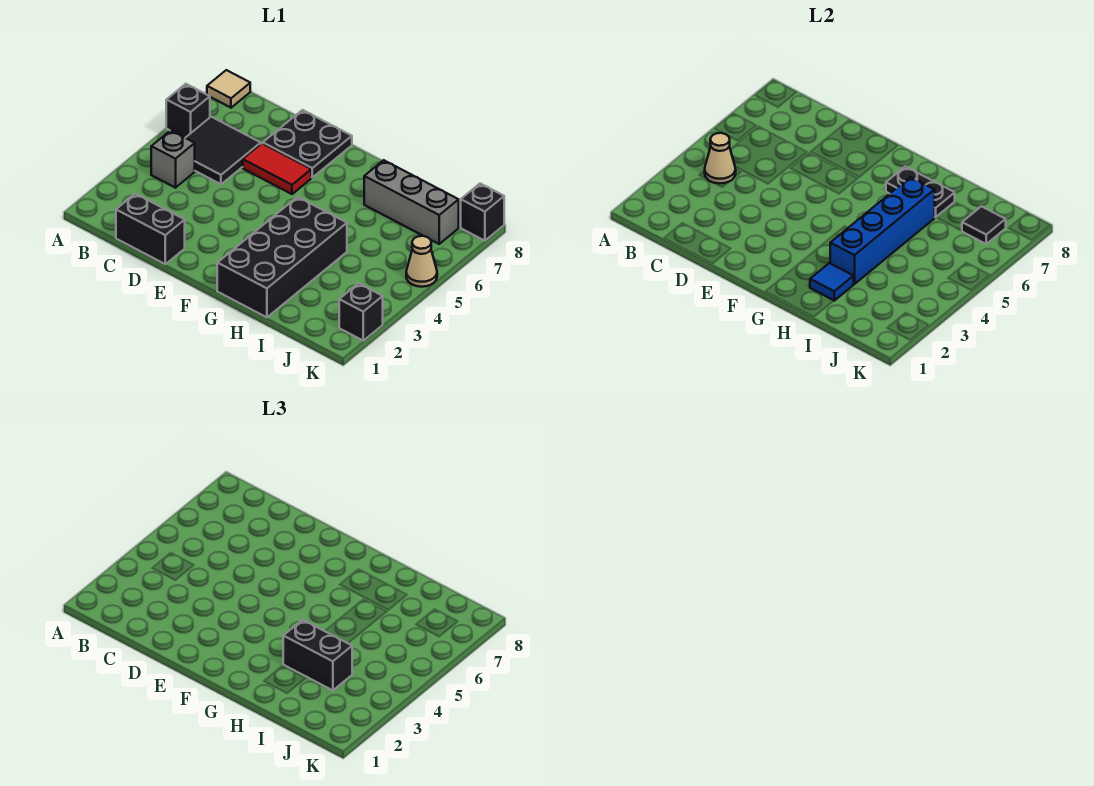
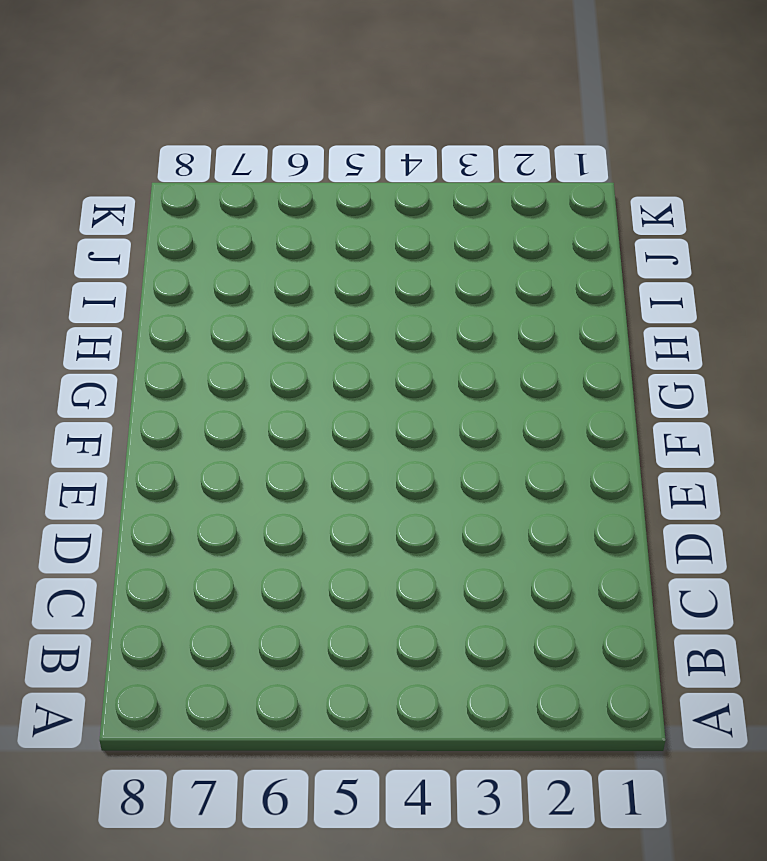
none -> black 1x1 brick [166,84,210,138]
none -> tan 1x1 tile [207,70,250,108]
none -> grey 1x1 brick [151,130,195,188]

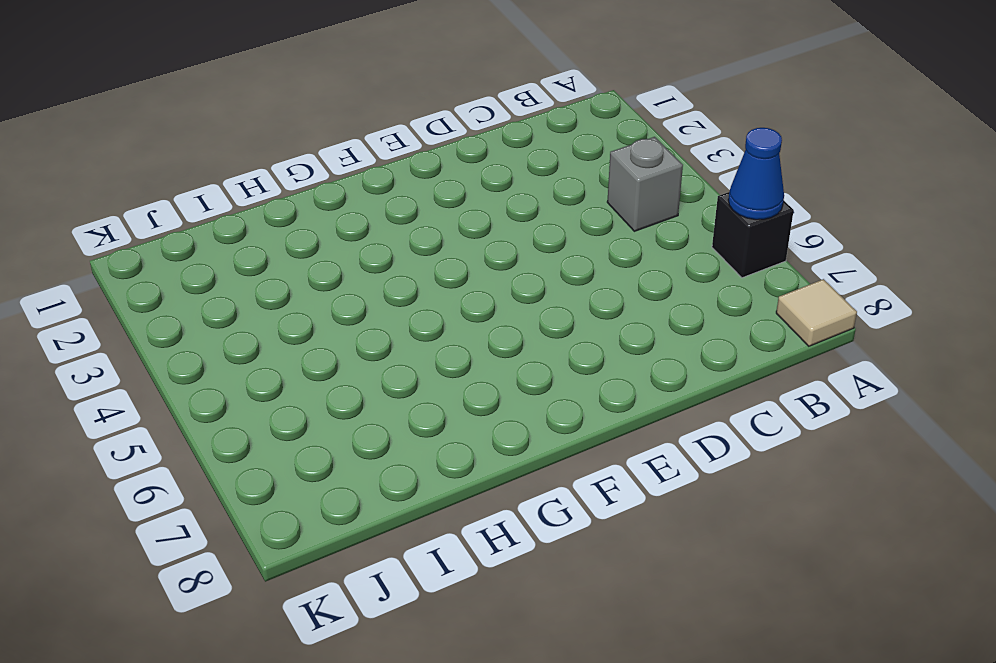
blue 1x1 cone [728,128,784,220] -> none
none -> black 2x2 tile [186,117,261,184]
none -> black 1x2 brick [116,194,185,264]
none -> red 1x2 tile [243,143,311,194]

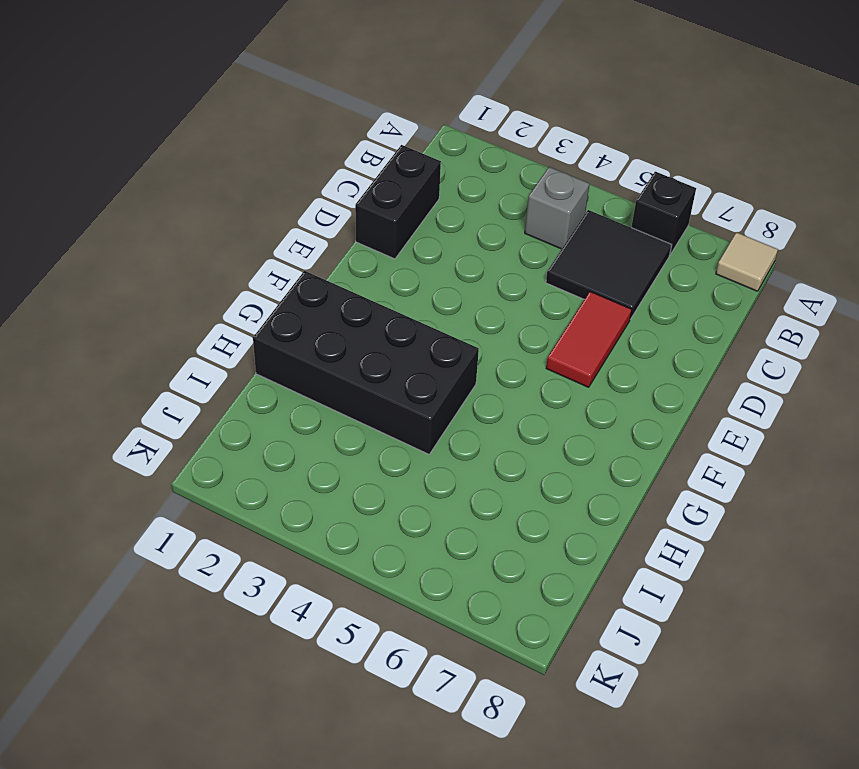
none -> black 2x2 plate [263,110,352,177]
none -> grey 1x3 brick [364,160,459,244]
none -> black 1x1 brick [339,283,383,340]

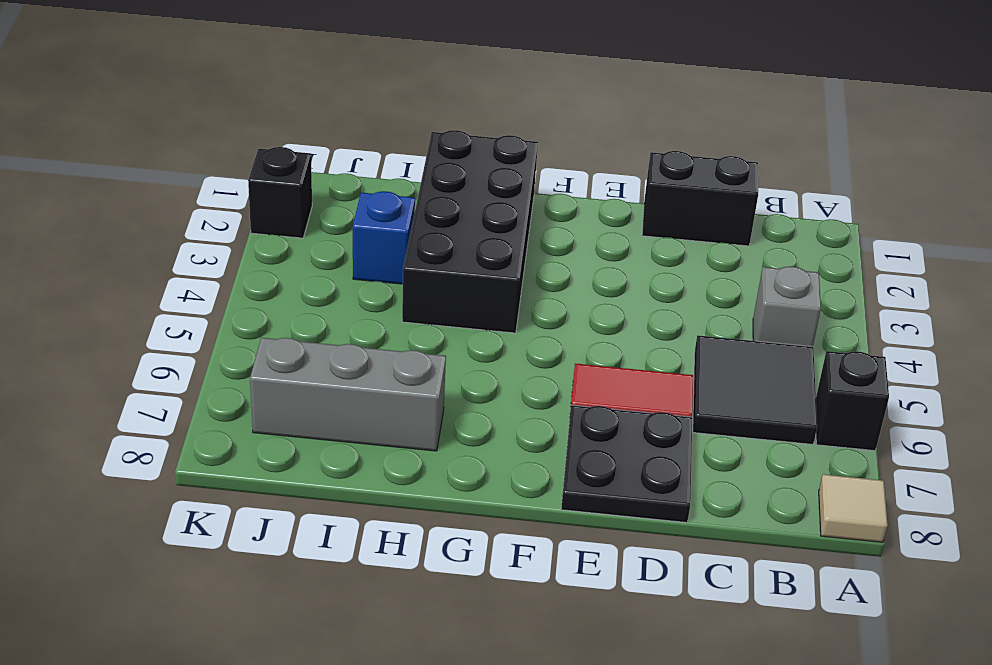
blue 1x1 brick [353,191,415,284] -> none
none -> tan 1x1 cone [406,236,437,287]
none -> black 1x1 brick [461,184,504,241]
none -> tan 1x1 cone [705,133,736,183]

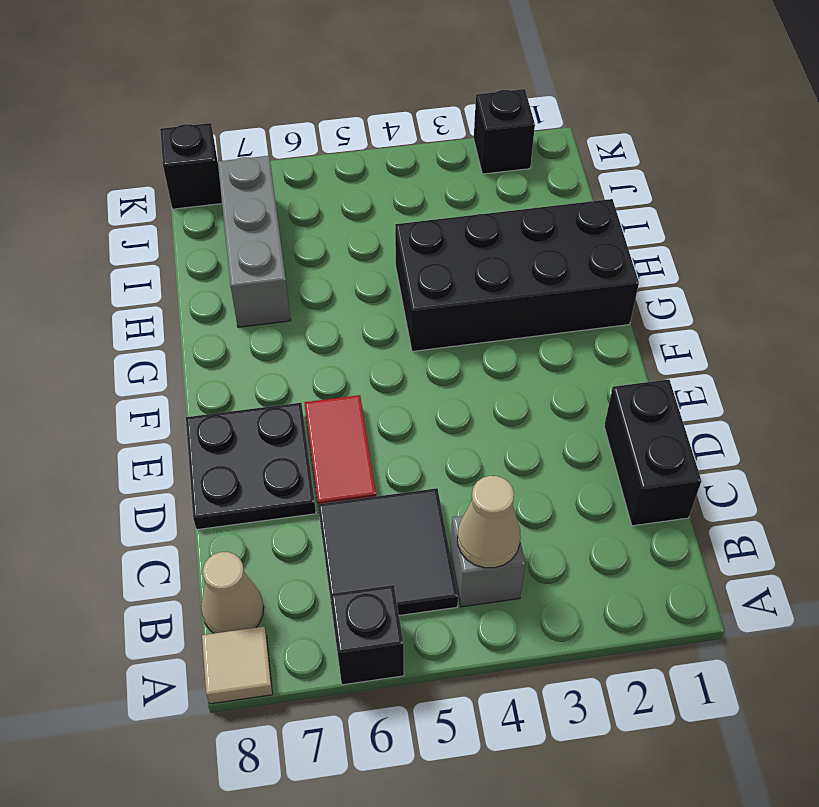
tan 1x1 cone [201,552,264,633] -> tan 1x1 cone moved to [406,236,437,287]
none -> black 1x2 plate [886,166,955,217]
none -> blue 1x1 tile [810,263,854,301]
none -> blue 1x4 brick [830,177,935,284]

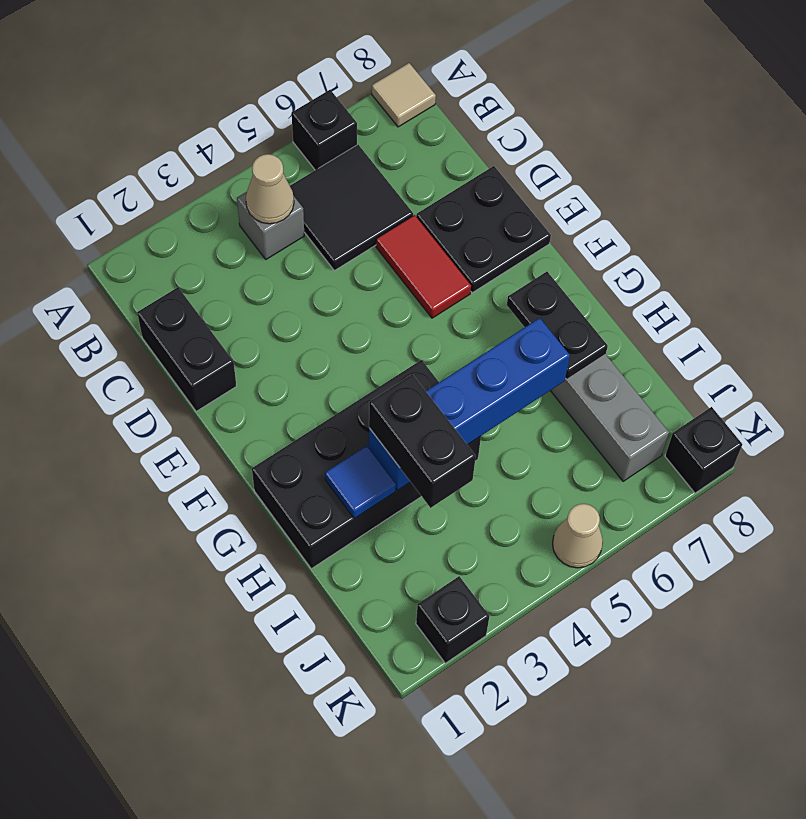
none -> black 1x1 tile [962,206,1006,244]

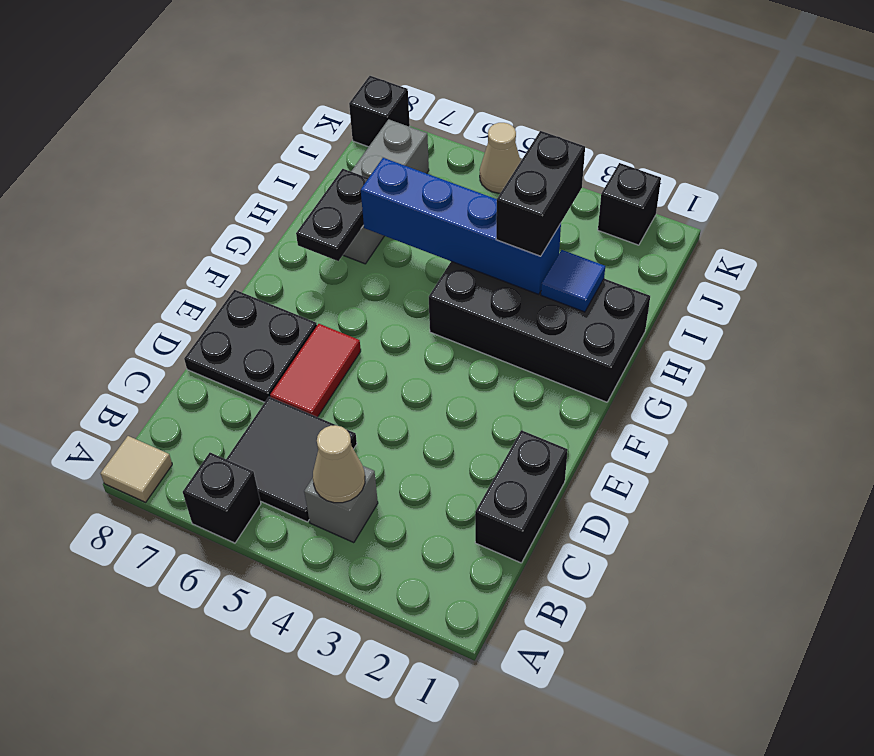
none -> black 1x1 tile [962,206,1006,244]

